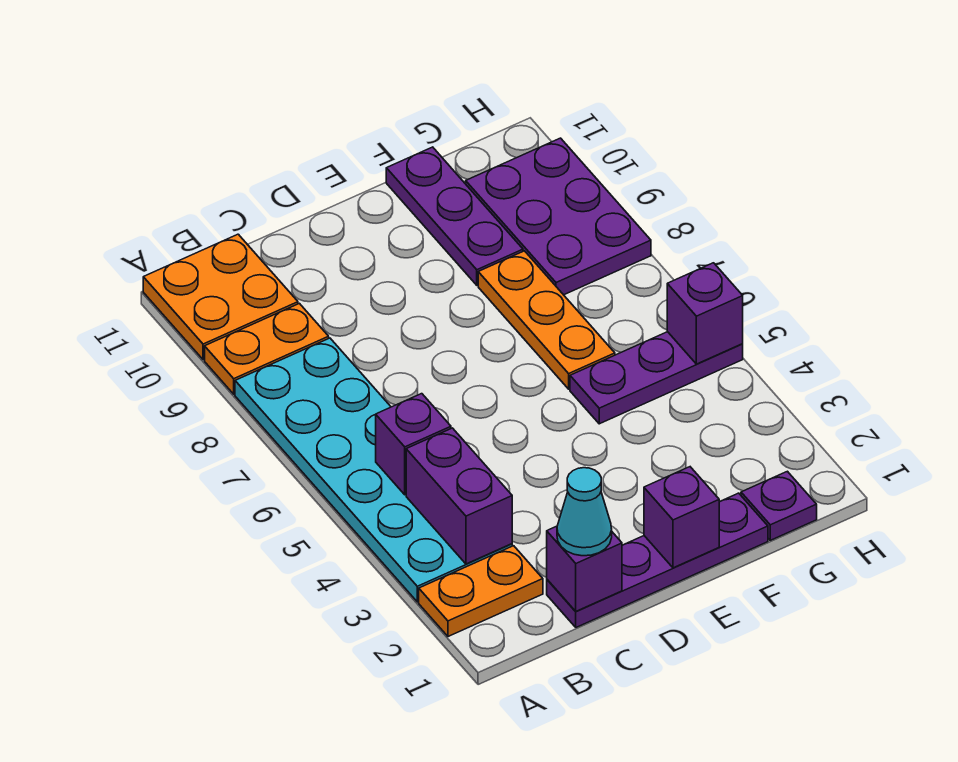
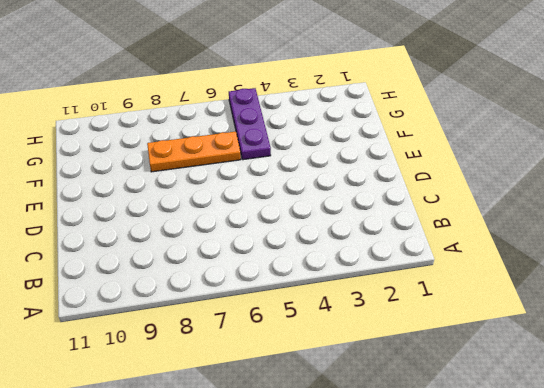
none -> orange 1x2 plate [419,546,543,636]
none -> cyan 2x6 plate [235,338,512,602]
none -> orange 1x2 plate [205,303,329,394]

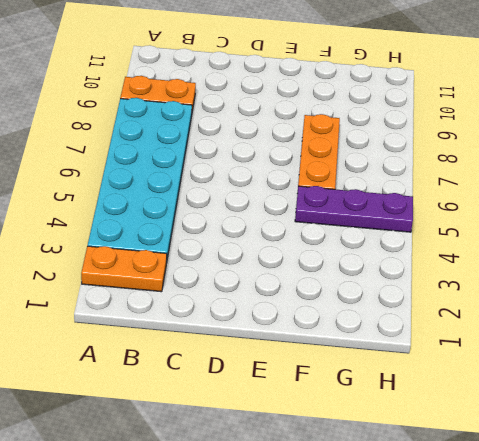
none -> orange 2x2 plate [143,234,298,360]
none -> purple 1x4 plate [547,493,768,627]
none -> purple 1x3 plate [386,147,523,285]

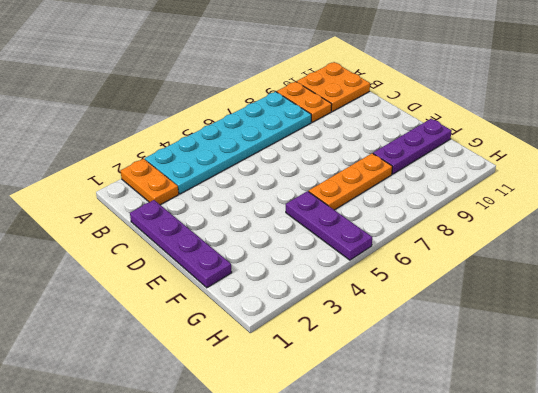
none -> purple 1x1 plate [741,471,817,540]
none -> purple 2x3 plate [466,138,651,295]
none -> purple 1x2 brick [406,428,512,564]

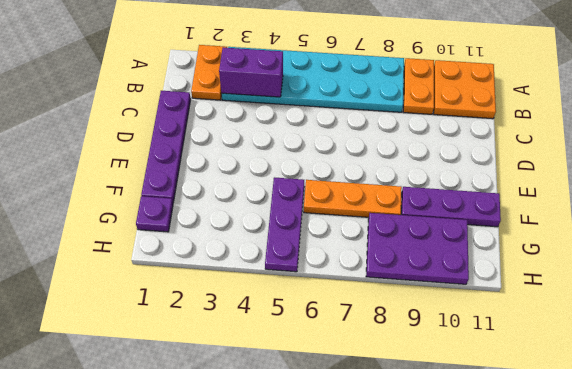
none -> purple 1x1 brick [376,394,451,495]
none -> purple 1x1 brick [547,526,622,611]
none -> purple 1x1 brick [644,467,719,568]

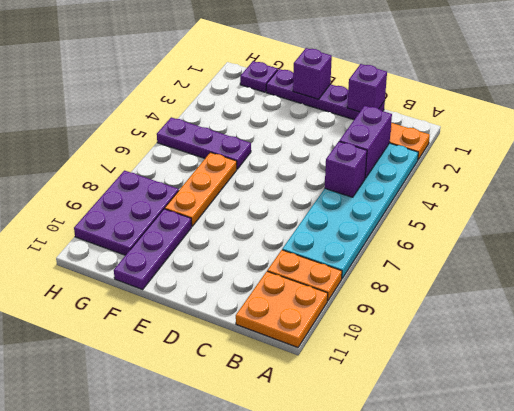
none -> purple 1x1 brick [667,263,743,364]
none -> cyan 1x1 cone [557,468,612,556]

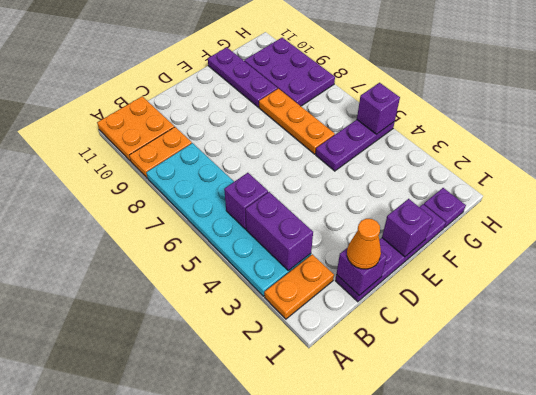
orange 1x1 cone [347,219,381,269] -> cyan 1x1 cone [557,468,612,556]

